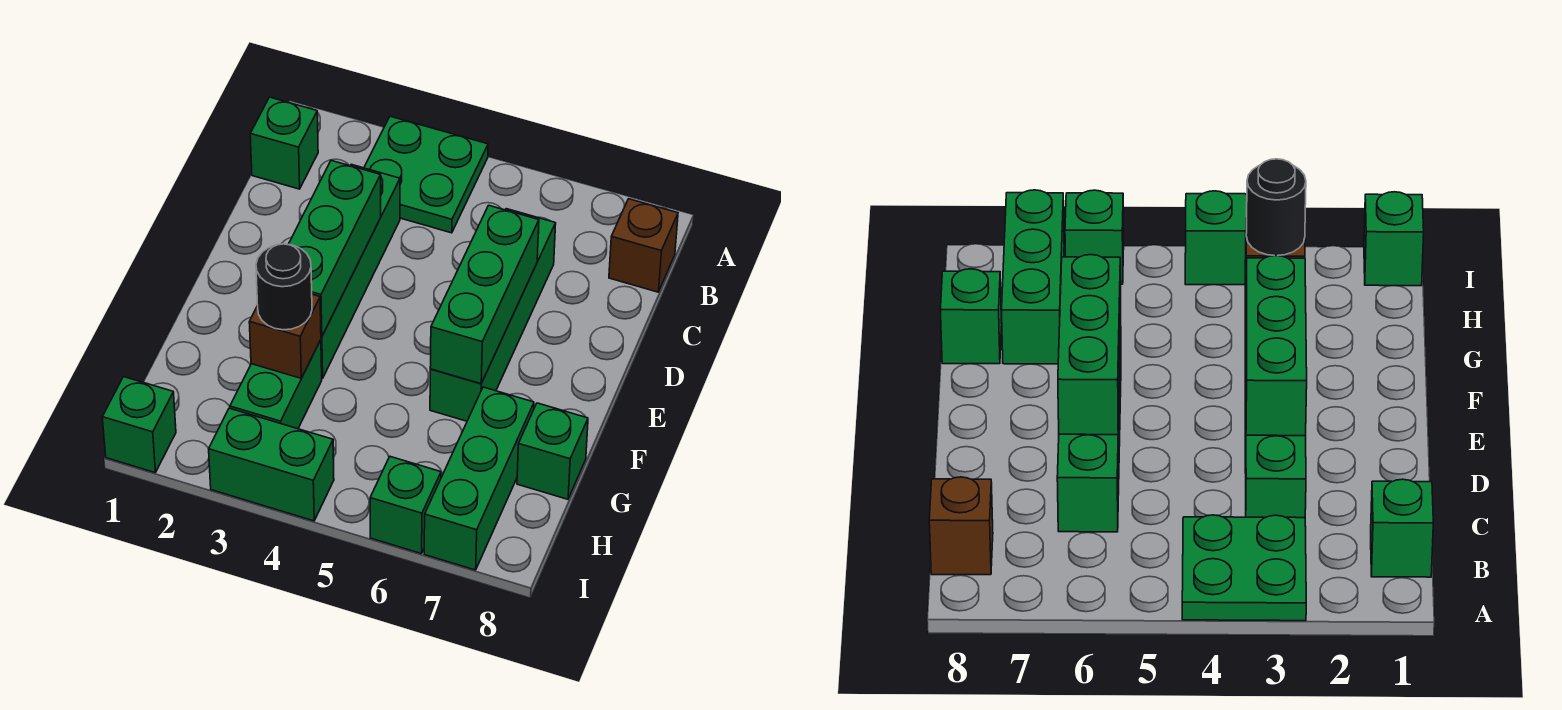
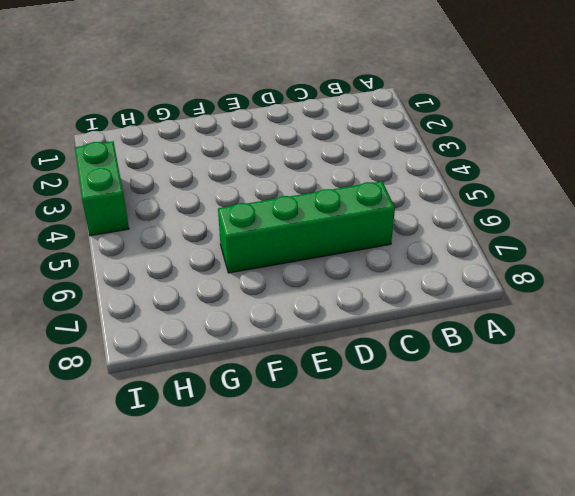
none -> green 2x2 plate [364,116,488,233]
none -> green 1x1 brick [250,97,318,189]
none -> brown 1x1 brick [609,199,678,292]

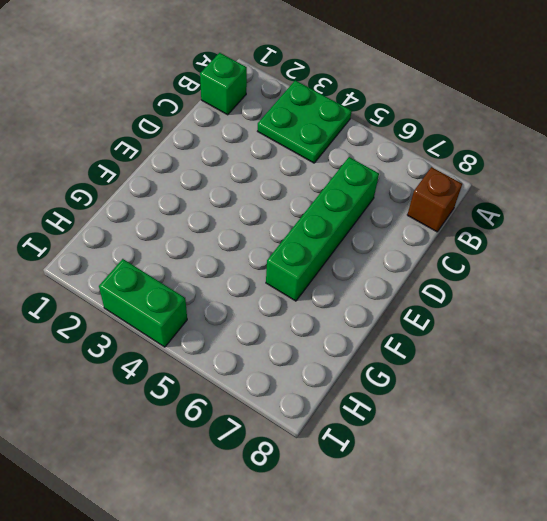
none -> green 1x4 brick [321,164,400,378]
none -> green 1x2 brick [230,340,322,429]
none -> green 1x3 brick [424,387,534,570]

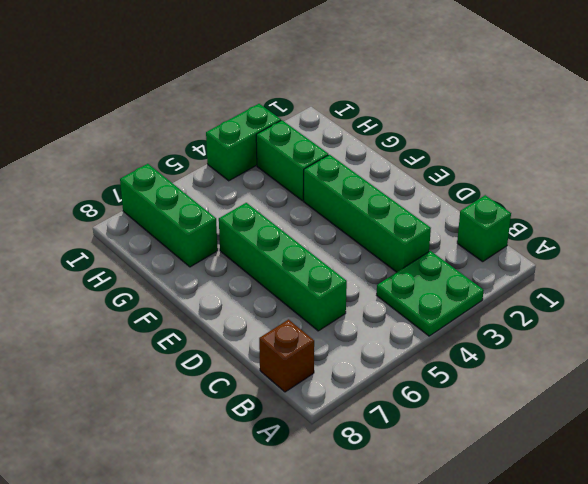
none -> green 1x1 brick [517,403,588,499]
none -> green 1x1 brick [102,377,176,473]
none -> green 1x1 brick [370,457,441,554]

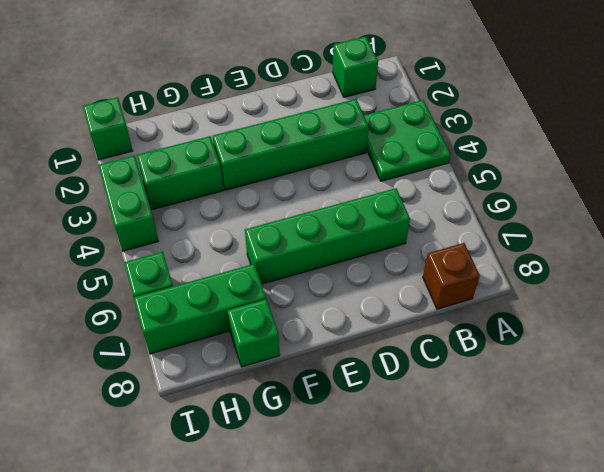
none -> green 1x3 brick [288,160,381,337]
none -> green 1x3 brick [430,205,539,384]
none -> brown 1x1 brick [249,294,321,378]

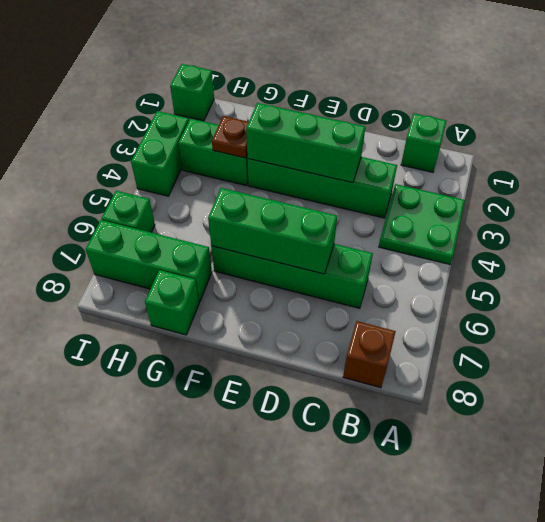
brown 1x1 plate [212,116,249,158] -> brown 1x1 brick [249,294,321,378]
none -> black 1x1 round brick [256,244,312,330]

